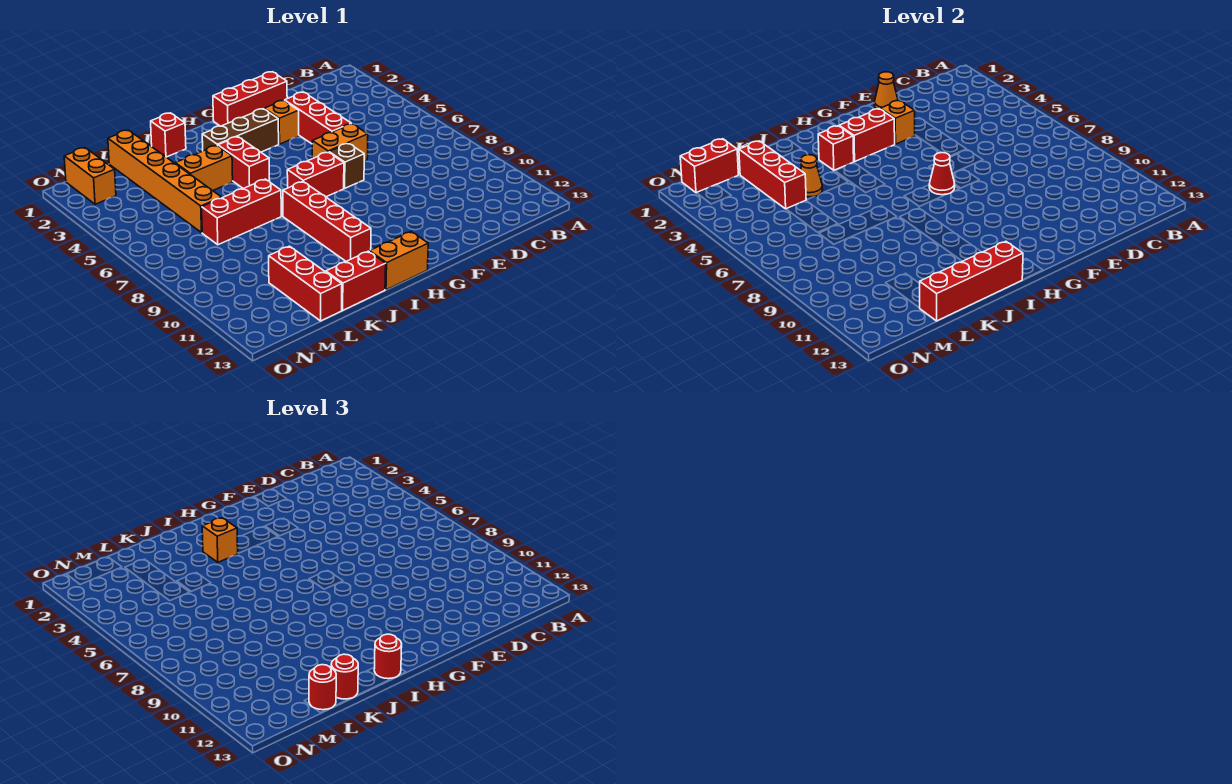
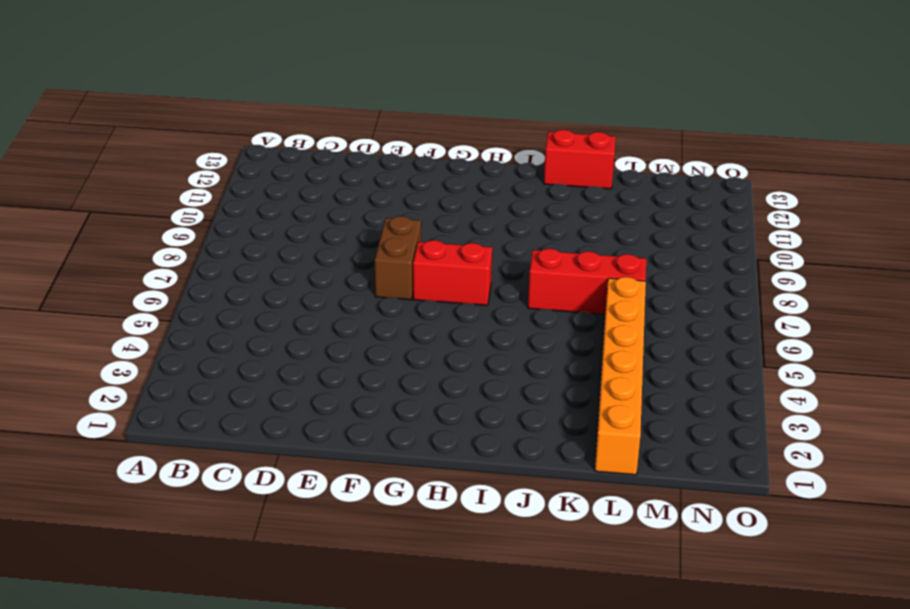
brown 1x2 brick [375,216,421,300] -> brown 1x1 brick [329,143,364,188]
none -> red 1x3 brick [213,72,287,126]
none -> red 1x3 brick [285,92,351,144]
none -> orange 1x2 brick [312,124,368,161]
none -> orange 1x1 brick [265,100,299,144]

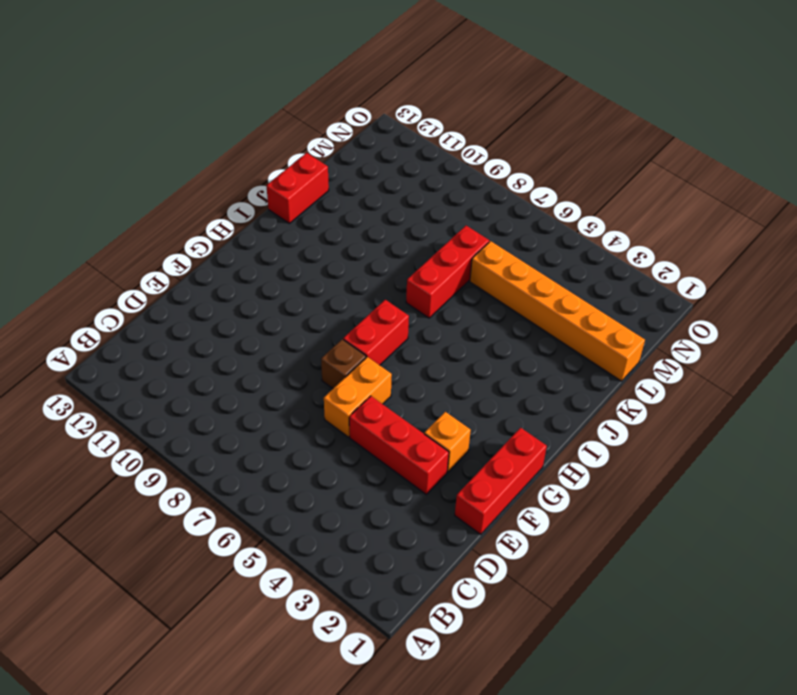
none -> brown 1x3 brick [202,109,279,152]
none -> orange 1x2 brick [369,232,428,290]
none -> red 1x2 brick [218,137,270,189]
none -> red 1x4 brick [283,182,371,261]

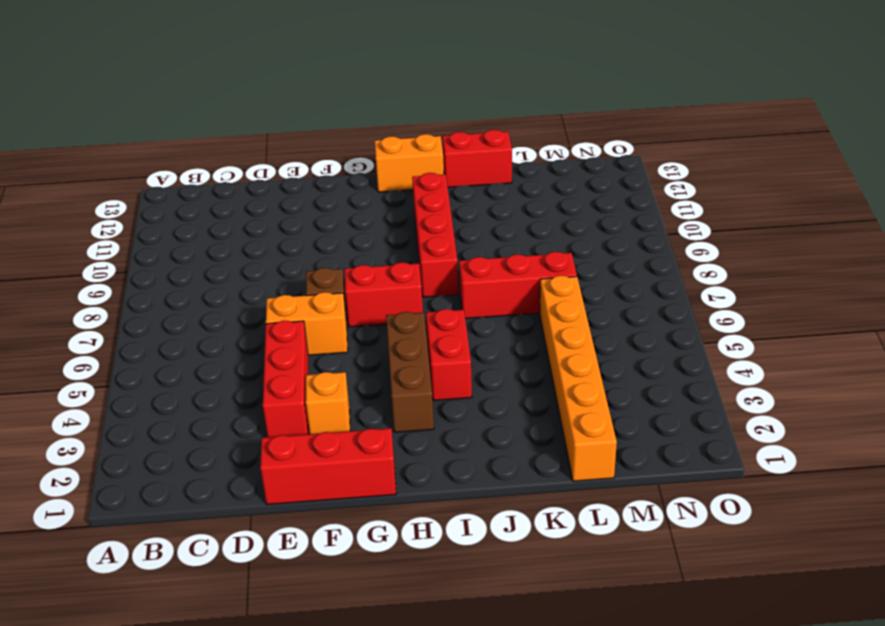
brown 1x3 brick [386,312,434,432] -> brown 1x3 brick turned to [202,109,279,152]
none -> red 1x1 brick [151,113,186,157]
none -> orange 1x2 brick [175,145,233,191]
none -> red 1x3 brick [269,246,342,321]
none -> orange 1x2 brick [64,148,116,204]

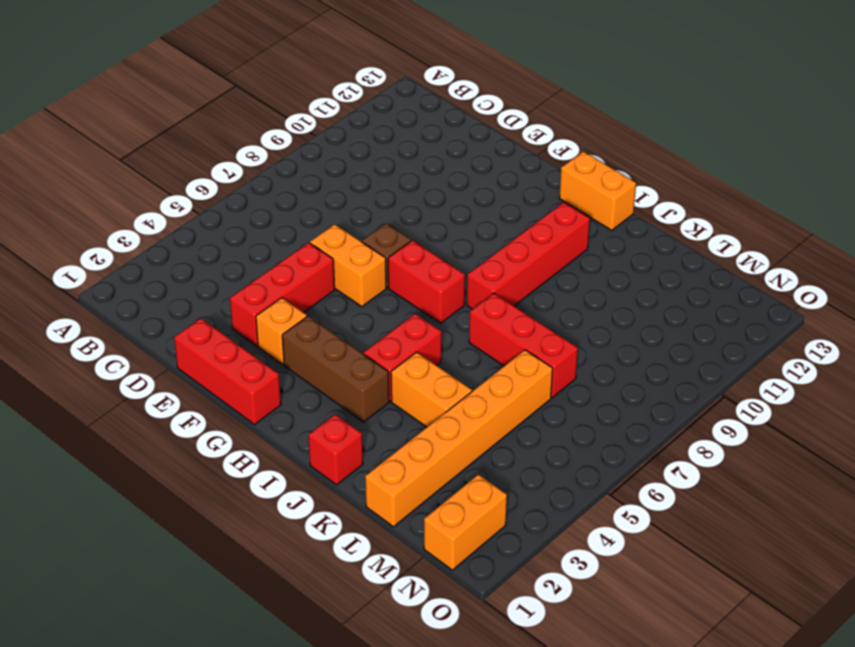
none -> red 1x2 brick [326,251,386,310]
none -> red 1x3 brick [269,246,342,321]
none -> orange 1x1 cone [874,72,898,109]
none -> orange 1x1 brick [881,100,915,144]

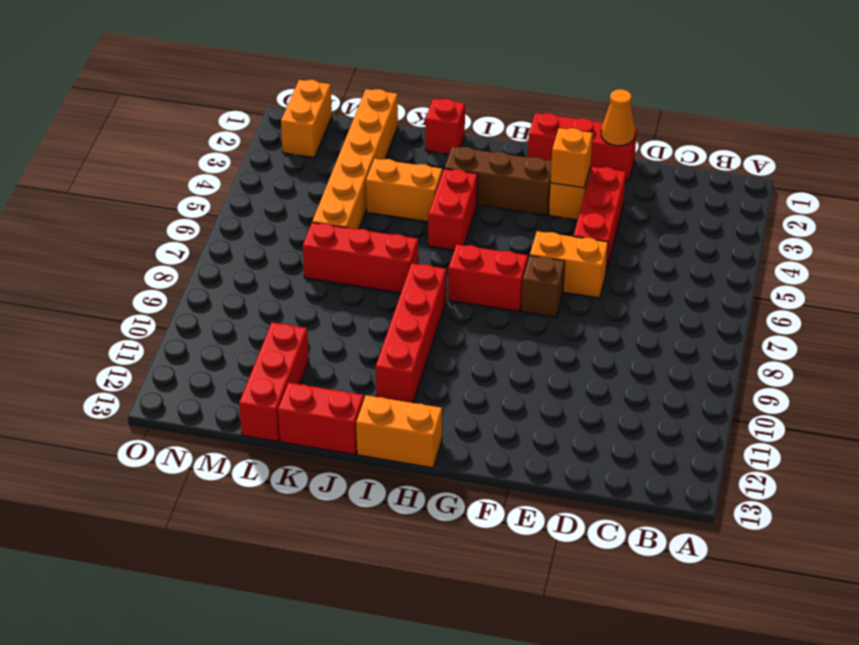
none -> red 1x2 brick [839,109,895,161]
none -> red 1x1 cone [929,153,955,195]
none -> red 1x1 brick [818,126,854,170]
none -> red 1x4 brick [920,241,1023,321]

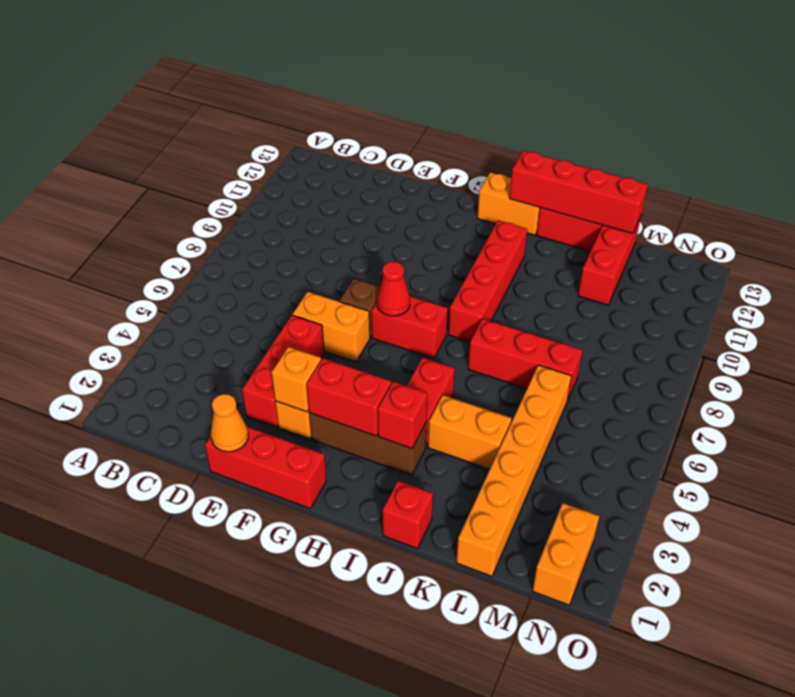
none -> orange 1x1 cone [801,155,822,197]
none -> red 1x3 brick [739,141,806,209]
none -> red 1x2 brick [680,139,738,193]
none -> orange 1x1 brick [202,518,238,562]

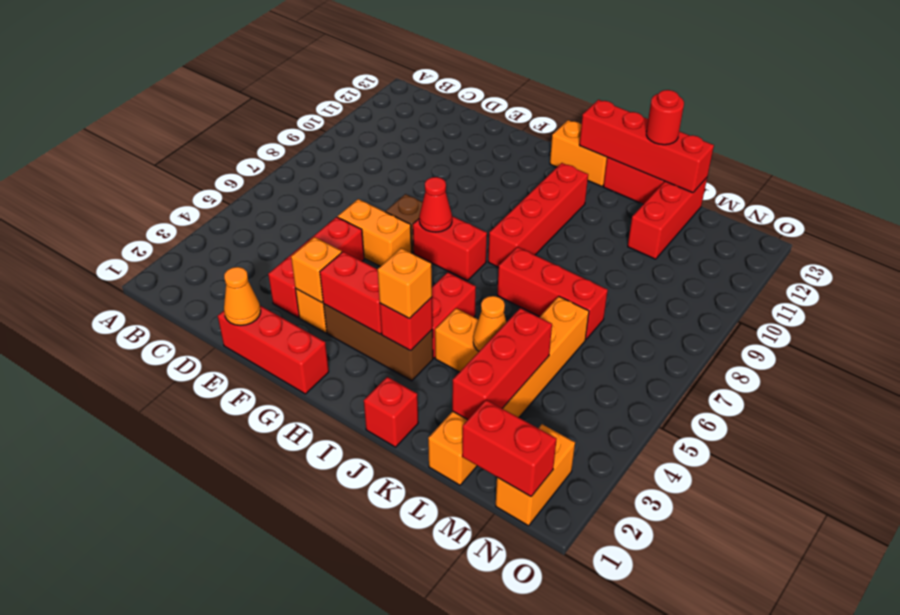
none -> red 1x1 round brick [374,634,402,679]
none -> red 1x1 round brick [309,665,336,710]

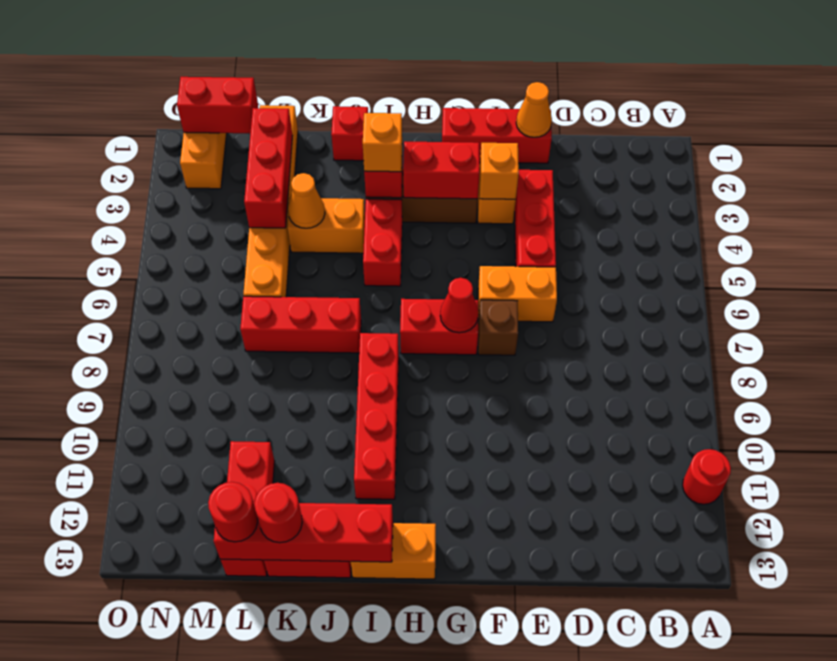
red 1x1 round brick [683,449,731,504] -> red 1x1 round brick moved to [374,634,402,679]

